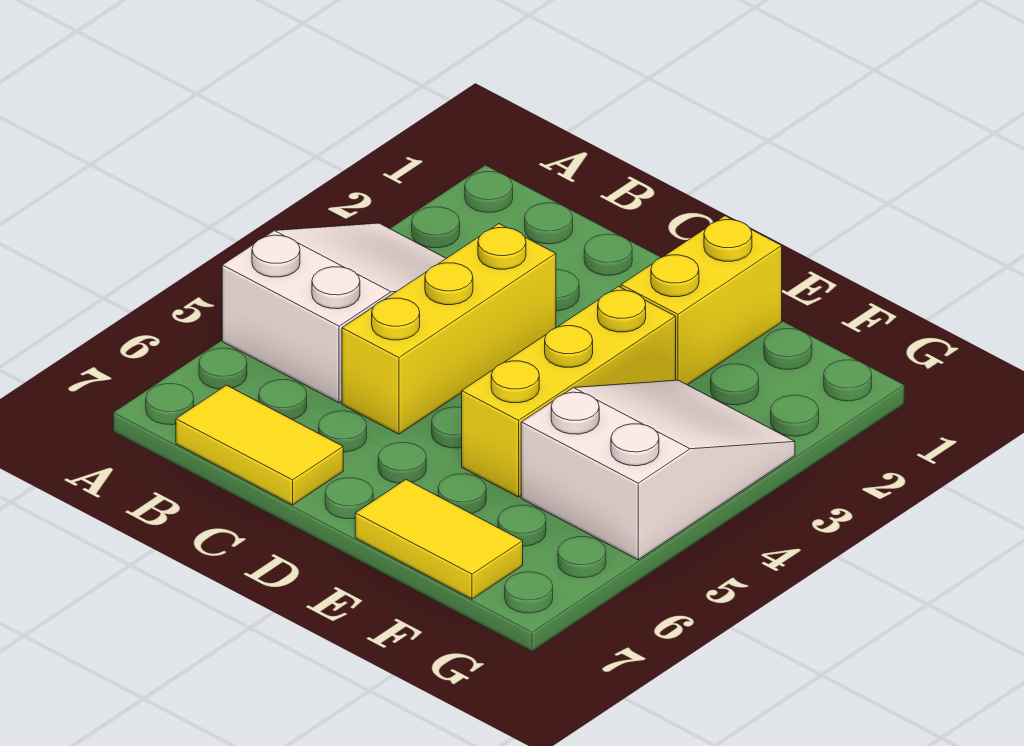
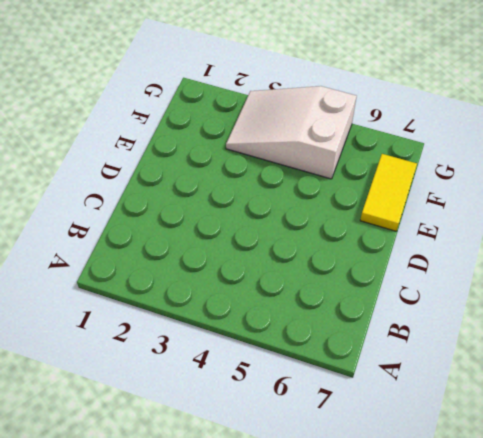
none -> white 2x3 slope [222,223,446,403]
none -> yellow 1x2 tile [176,385,343,505]

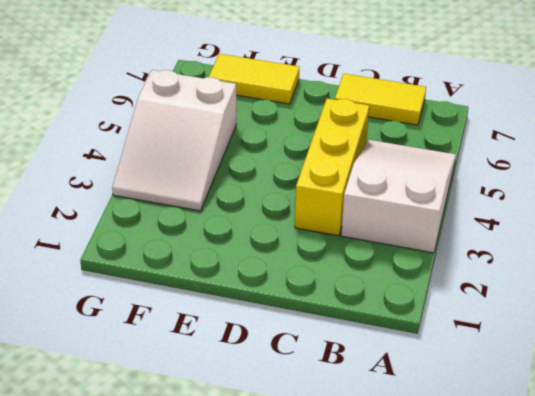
white 2x3 slope [341,140,456,253] -> white 2x3 slope turned to [222,223,446,403]
none -> yellow 1x2 brick [621,216,782,385]
none -> yellow 1x3 brick [462,286,676,497]

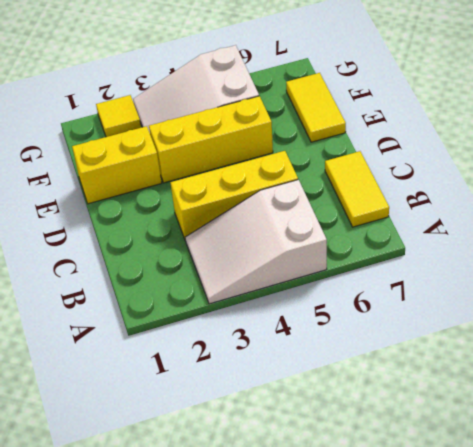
yellow 1x1 tile [96,95,141,137] -> none

